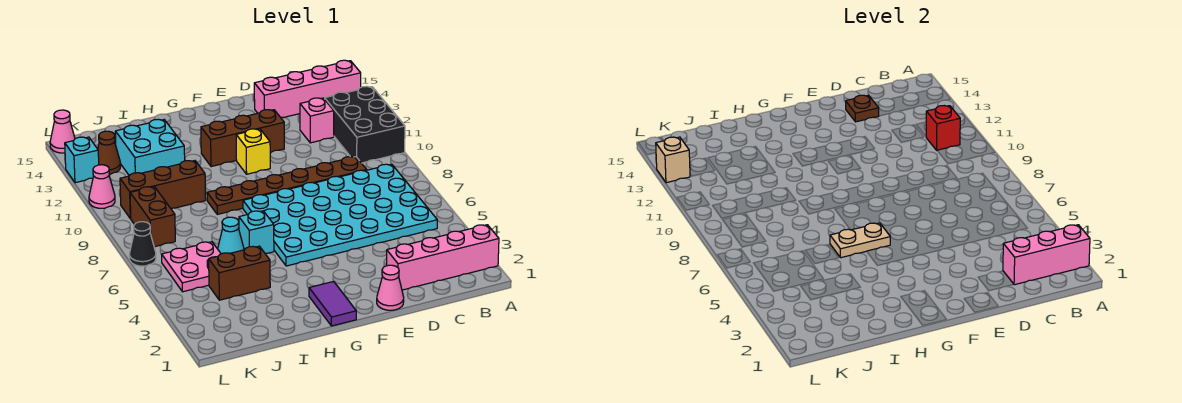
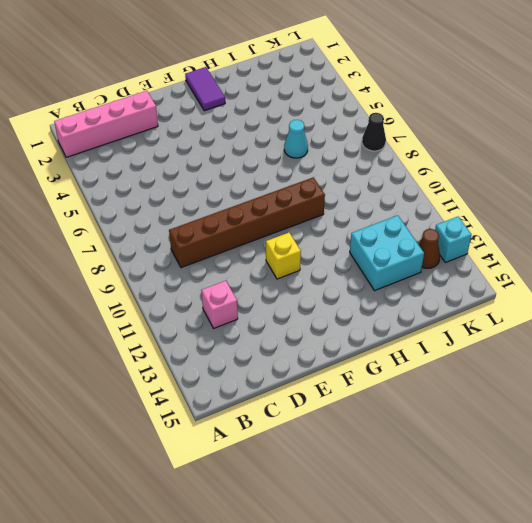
brown 1x6 brick [169,177,325,268] -> brown 1x6 plate [207,157,366,214]
none -> black 2x3 brick [325,86,405,163]
none -> pink 1x4 brick [254,60,361,118]
none -> cyan 4x6 plate [243,164,437,266]

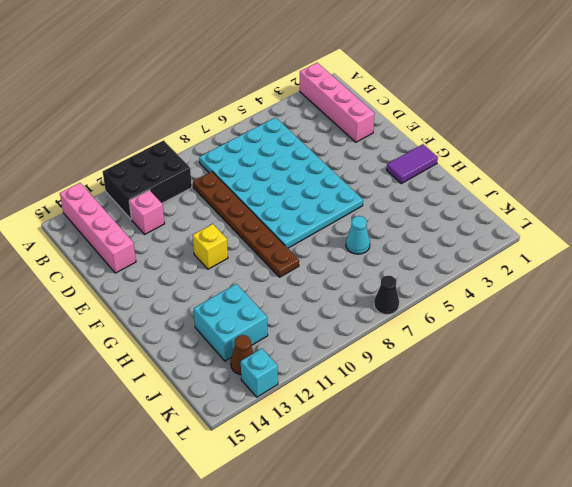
none -> pink 1x1 cone [377,265,404,310]
none -> brown 1x3 brick [201,110,284,167]
none -> cyan 1x1 brick [239,211,274,253]

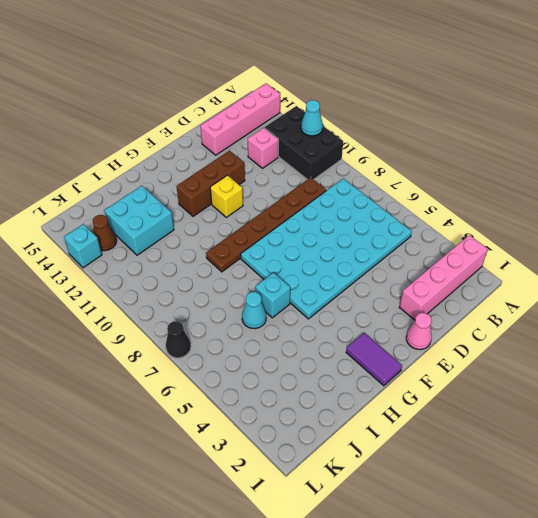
cyan 1x1 cone [301,100,323,136] -> none
none -> brown 1x2 brick [209,246,270,300]
none -> brown 1x3 brick [120,161,206,219]
none -> pink 2x2 plate [162,242,221,292]

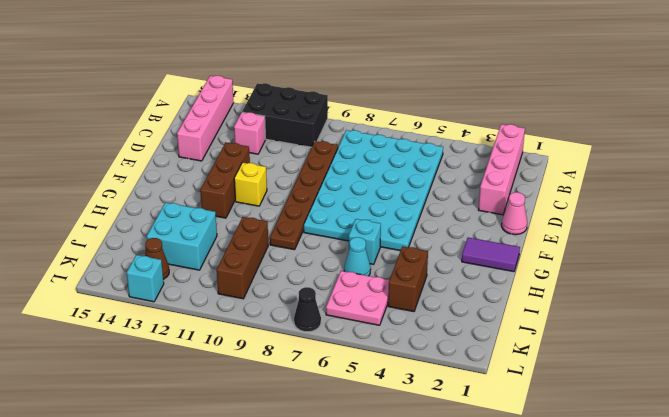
none -> brown 1x2 brick [130,187,175,247]
none -> pink 1x1 cone [89,165,115,208]
none -> pink 1x1 cone [50,110,75,153]

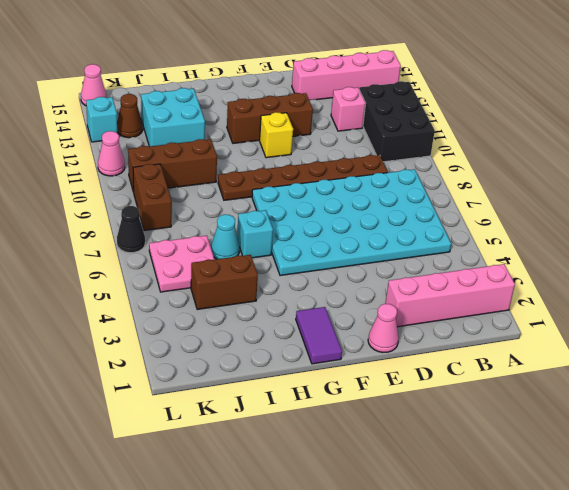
none -> pink 1x3 brick [1003,225,1090,285]
none -> red 1x1 brick [926,106,960,150]
none -> brown 1x1 plate [846,95,879,122]

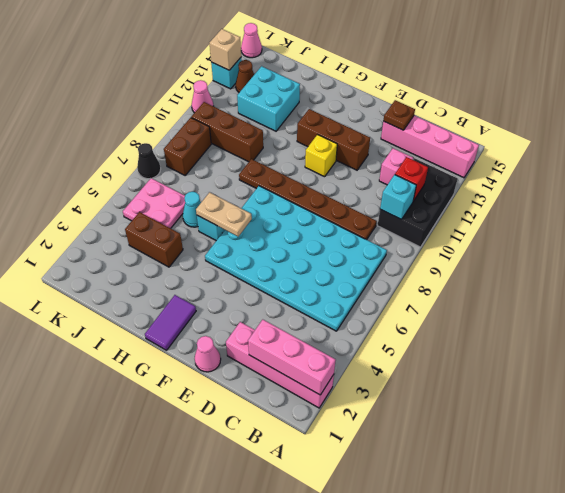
cyan 1x1 brick [380,175,416,220] -> none

